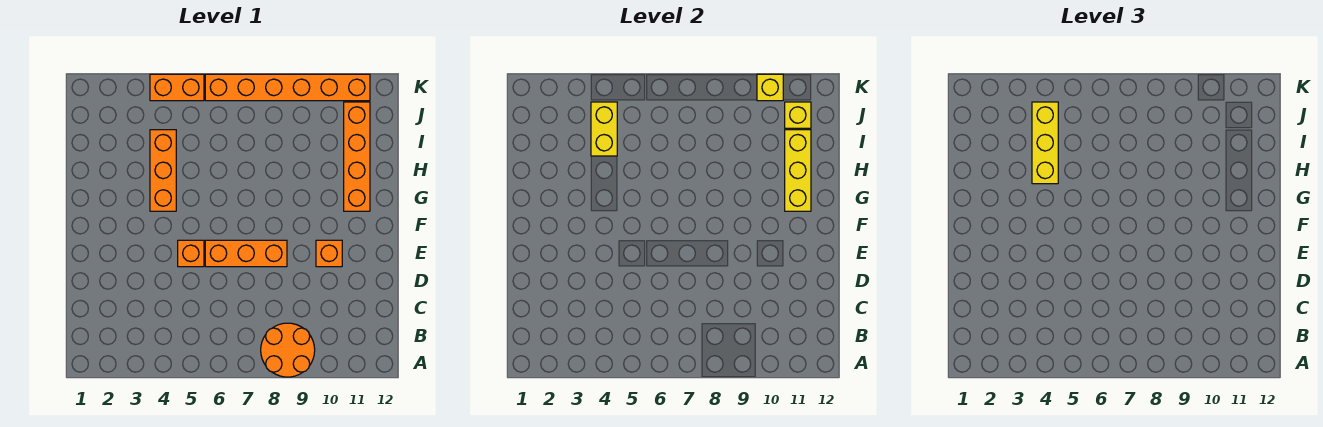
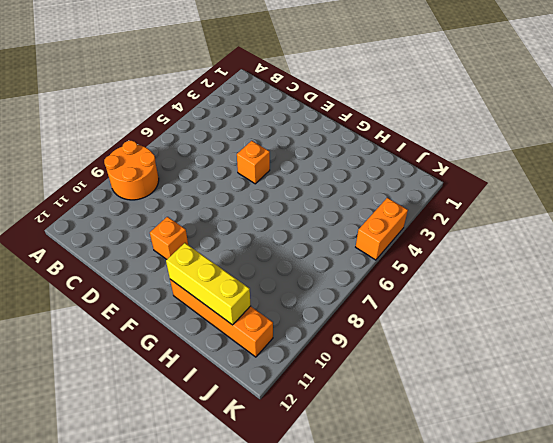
none -> orange 1x3 brick [205,240,287,267]
none -> orange 1x3 brick [150,130,176,211]
none -> orange 1x6 brick [205,74,370,101]

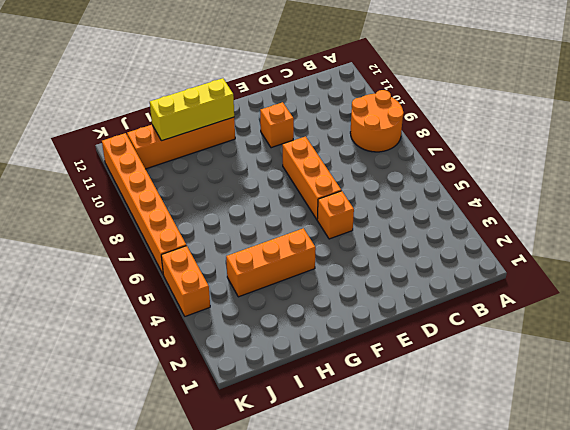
none -> yellow 1x2 brick [591,102,617,156]
none -> yellow 1x1 brick [785,102,811,128]
none -> yellow 1x1 brick [757,74,783,101]

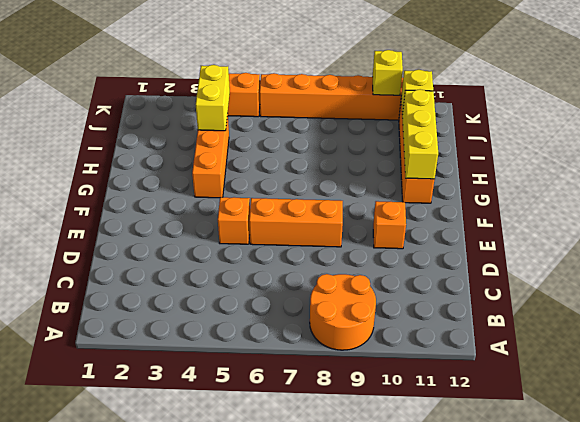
none -> yellow 1x3 brick [1032,102,1058,184]

